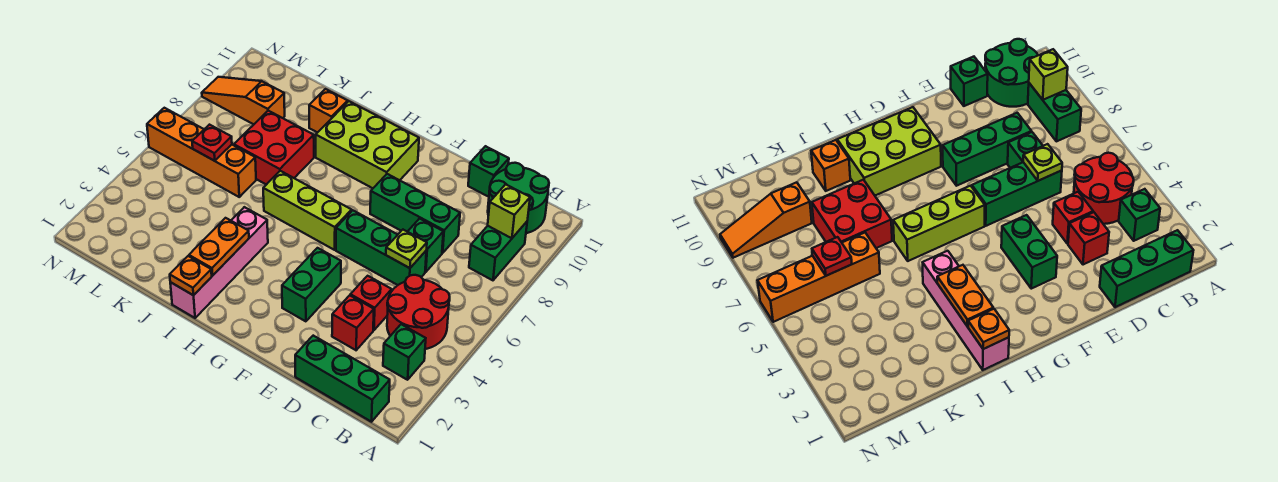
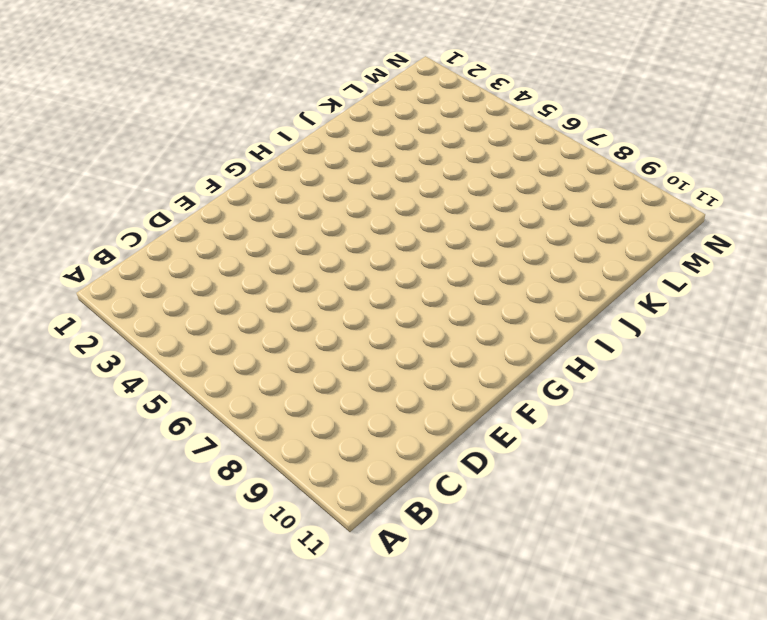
none -> green 1x3 brick [295,336,390,422]
none -> green 1x1 brick [383,324,426,380]
none -> red 2x2 round brick [387,275,450,349]

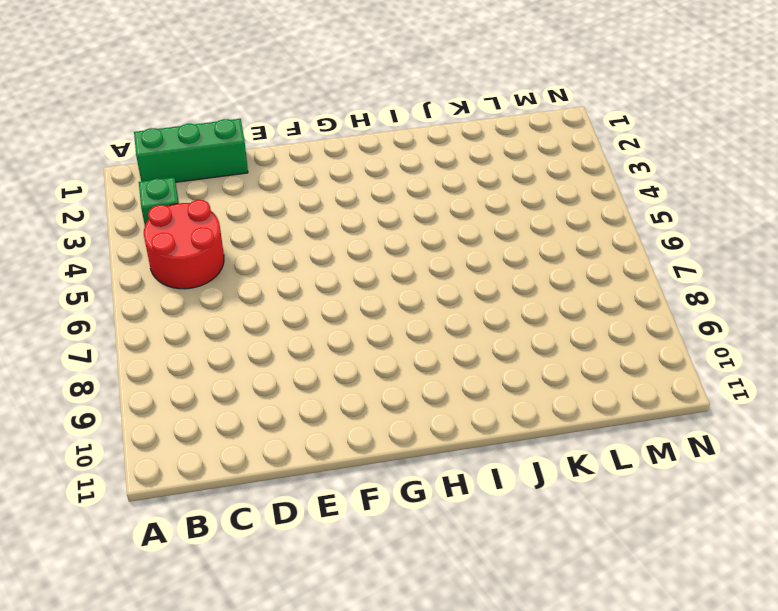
none -> green 1x2 brick [469,222,527,280]
none -> green 2x2 round brick [488,163,549,233]
none -> red 1x1 brick [332,295,374,350]

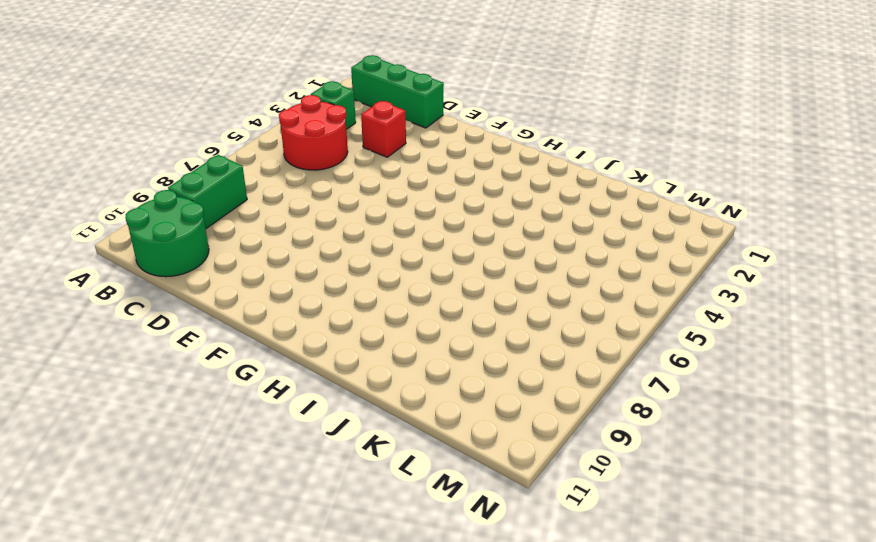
none -> red 1x1 brick [350,276,392,330]
none -> green 1x3 brick [336,210,426,285]
none -> green 1x1 brick [408,219,443,272]

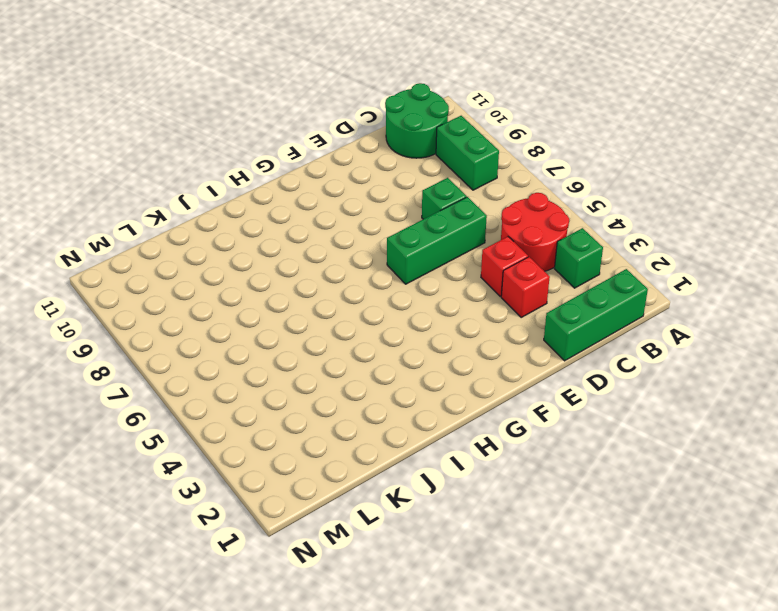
none -> green 1x3 brick [370,174,460,253]
none -> green 1x1 brick [468,146,509,197]
none -> green 1x2 brick [282,248,341,321]

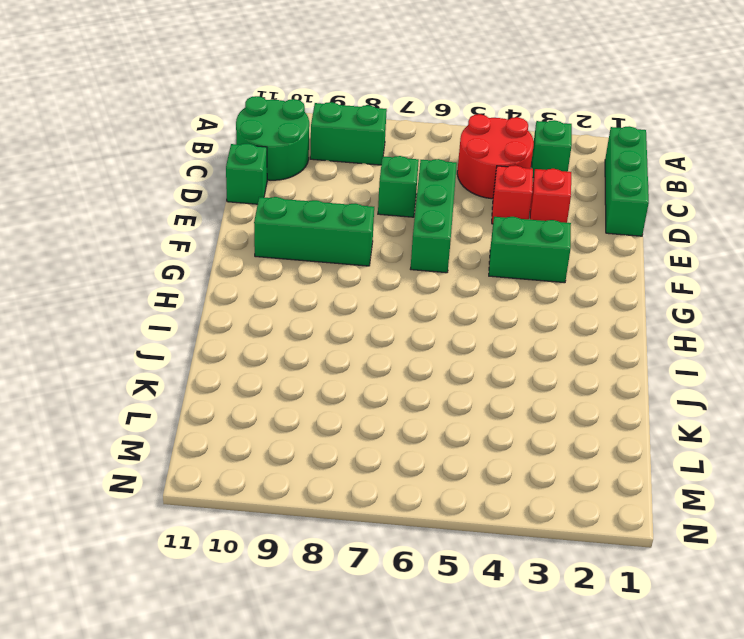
green 1x3 brick [254,197,374,266] -> green 1x3 brick turned to [370,174,460,253]
none -> lime 1x3 brick [263,171,352,250]
none -> lime 2x3 brick [316,101,419,188]
none -> pink 1x4 brick [170,207,268,318]

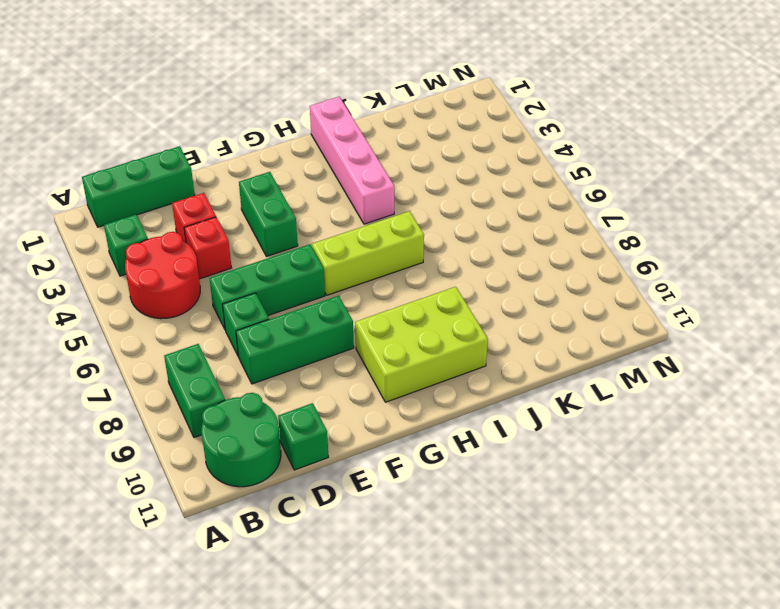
none -> red 2x2 brick [234,111,314,185]
none -> orange 1x1 brick [309,89,348,133]
none -> orange 1x4 brick [147,108,256,197]

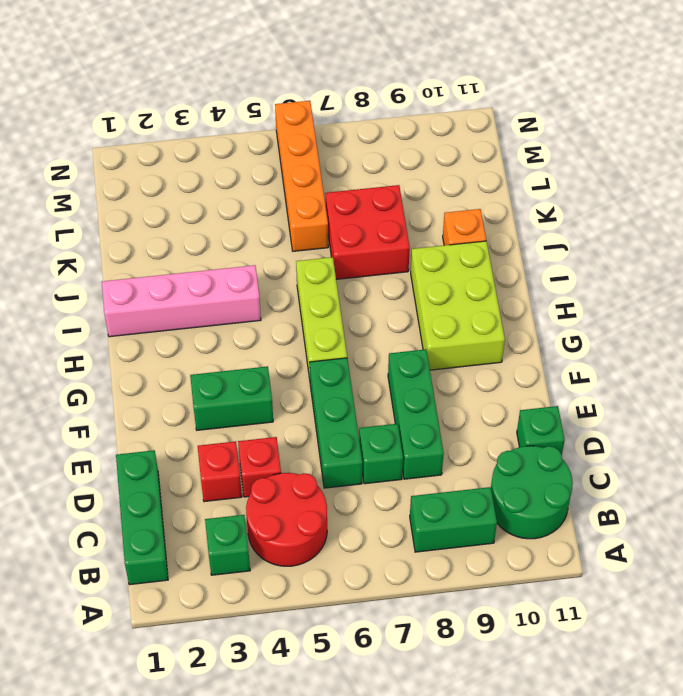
none -> orange 1x3 slope [202,77,285,124]
none -> lime 1x1 brick [488,184,530,238]
none -> lime 1x1 plate [386,230,427,268]

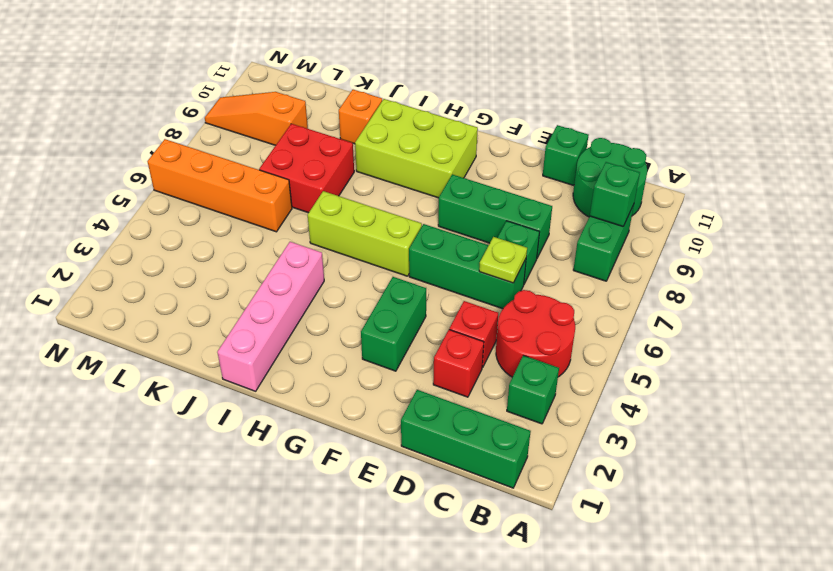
green 1x1 brick [590,162,640,226] -> lime 1x1 brick [488,184,530,238]
none -> orange 1x1 plate [170,256,212,295]
none -> orange 1x2 plate [189,218,249,276]
none -> red 1x1 plate [192,125,232,161]

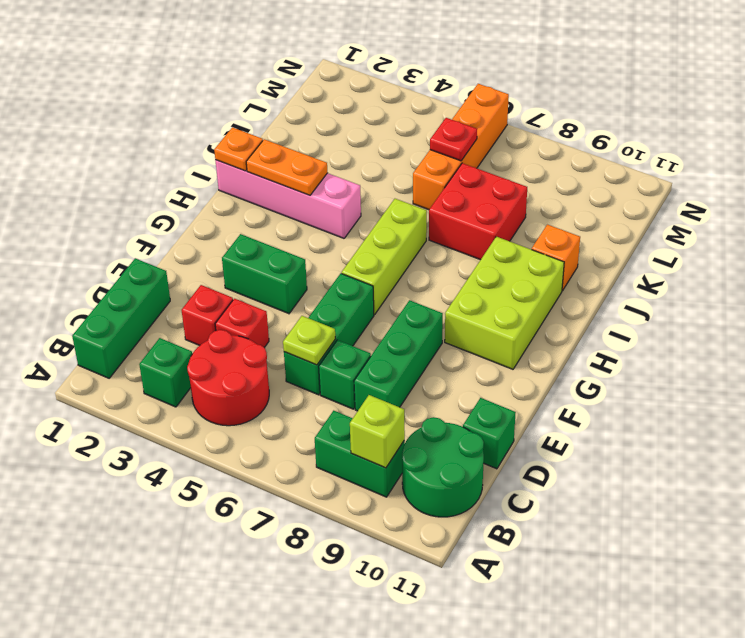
none -> orange 1x3 slope [202,77,285,124]

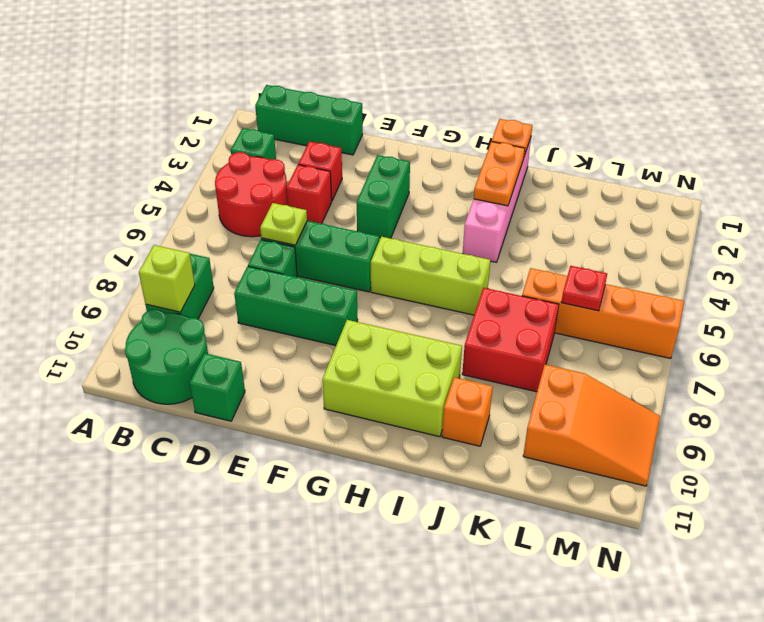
orange 2x3 slope [523,365,660,486] -> orange 1x3 slope [202,77,285,124]

